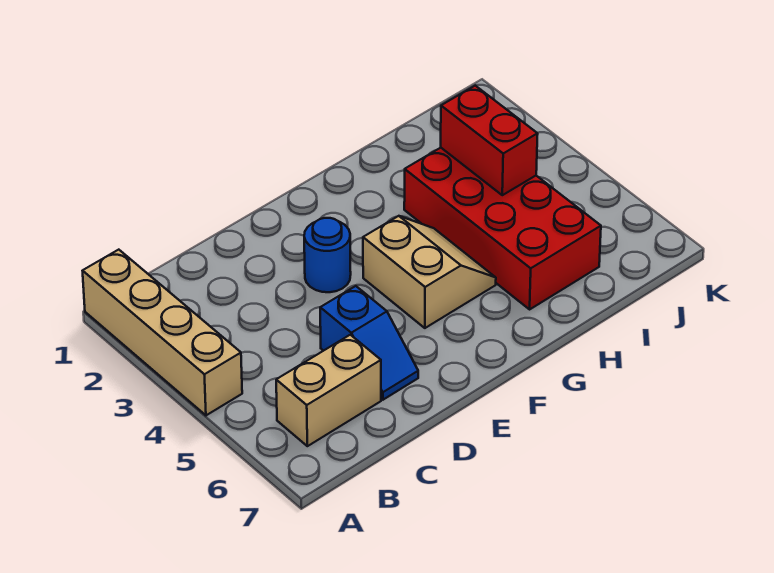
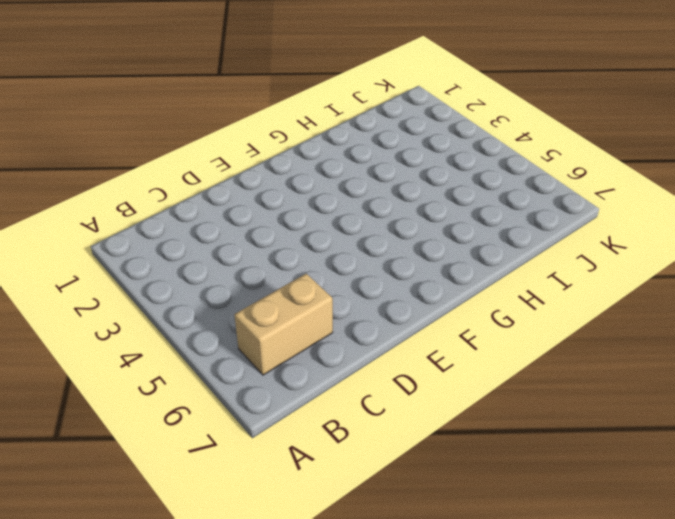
none -> tan 1x4 brick [83,250,242,415]
none -> blue 1x2 slope [320,286,418,400]

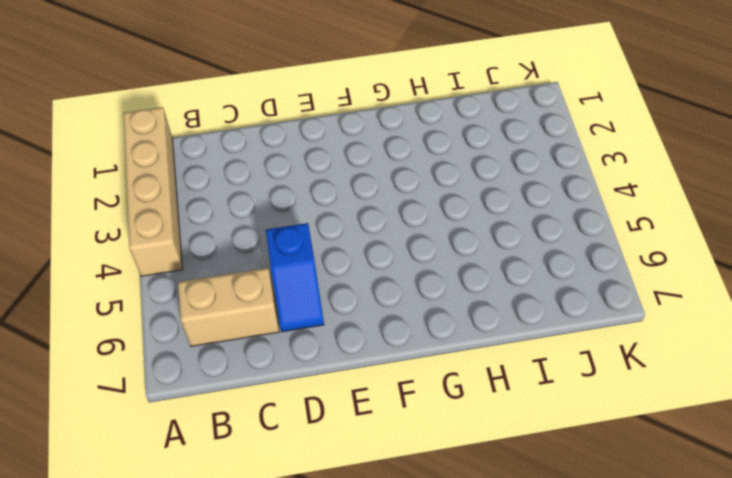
none -> blue 1x1 round brick [304,218,351,292]
none -> tan 2x2 slope [363,216,496,328]

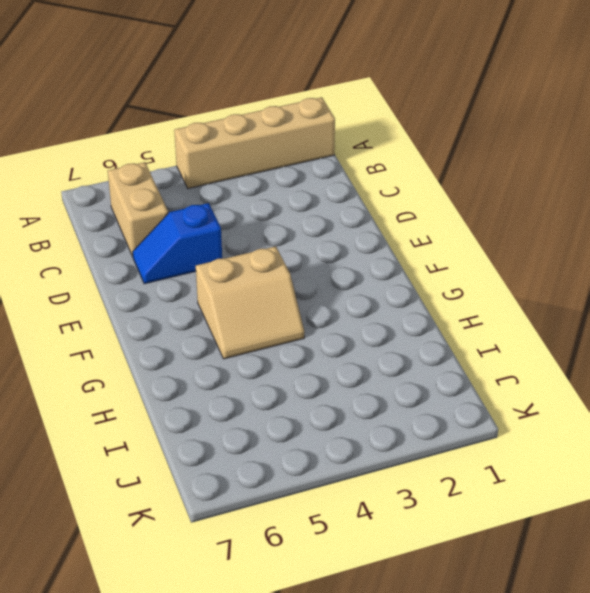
none -> blue 1x1 round brick [304,218,351,292]
none -> red 2x4 brick [404,148,601,309]

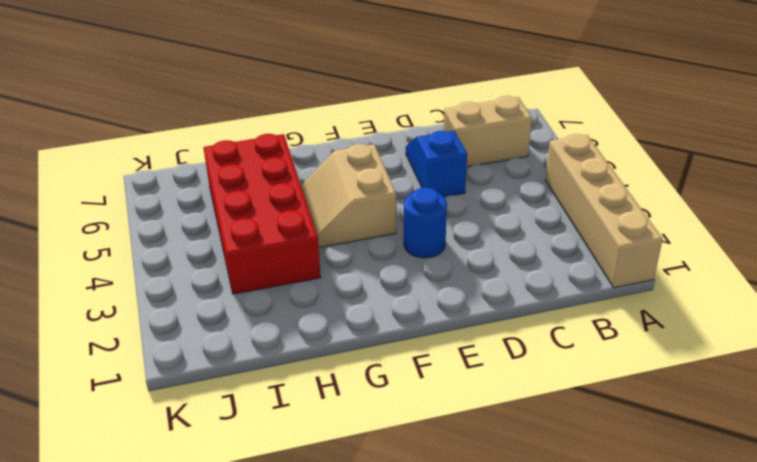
none -> red 1x2 brick [441,86,538,195]

